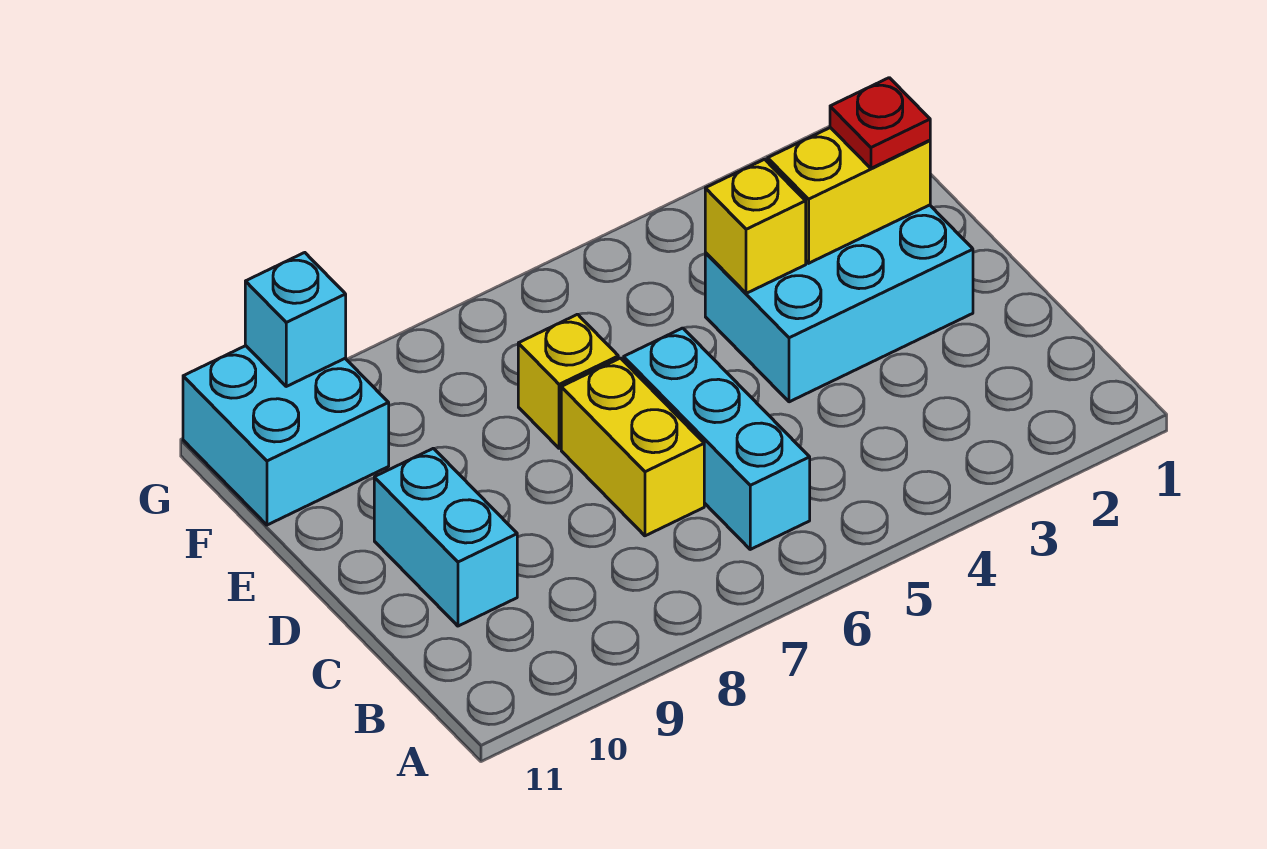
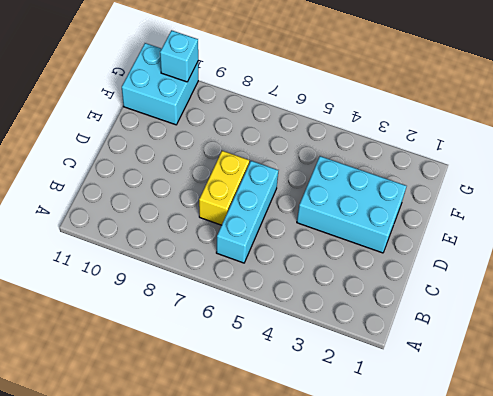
none -> cyan 1x2 brick [374,448,517,626]
none -> yellow 1x1 brick [518,314,618,448]

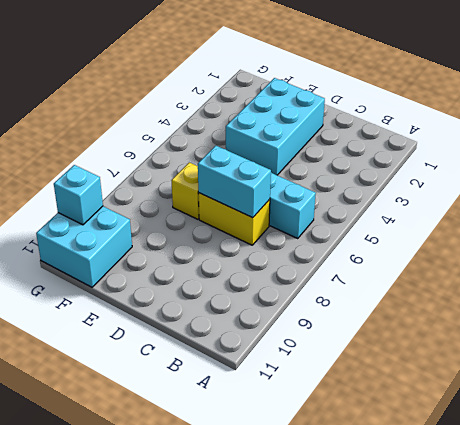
cyan 1x2 brick [198,146,271,218] -> cyan 1x2 brick moved to [374,448,517,626]
none -> yellow 1x2 brick [768,128,930,263]
none -> yellow 1x1 brick [705,159,806,293]

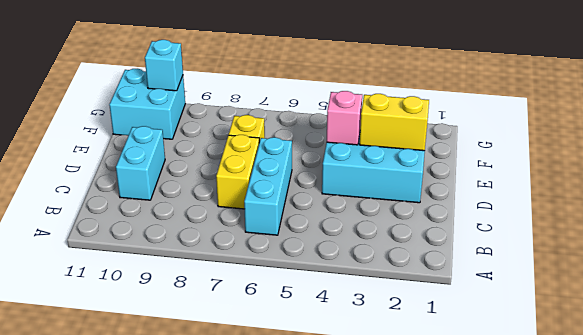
pink 1x1 brick [327,91,362,145] -> yellow 1x1 brick [705,159,806,293]
none -> red 1x1 plate [830,78,930,168]

